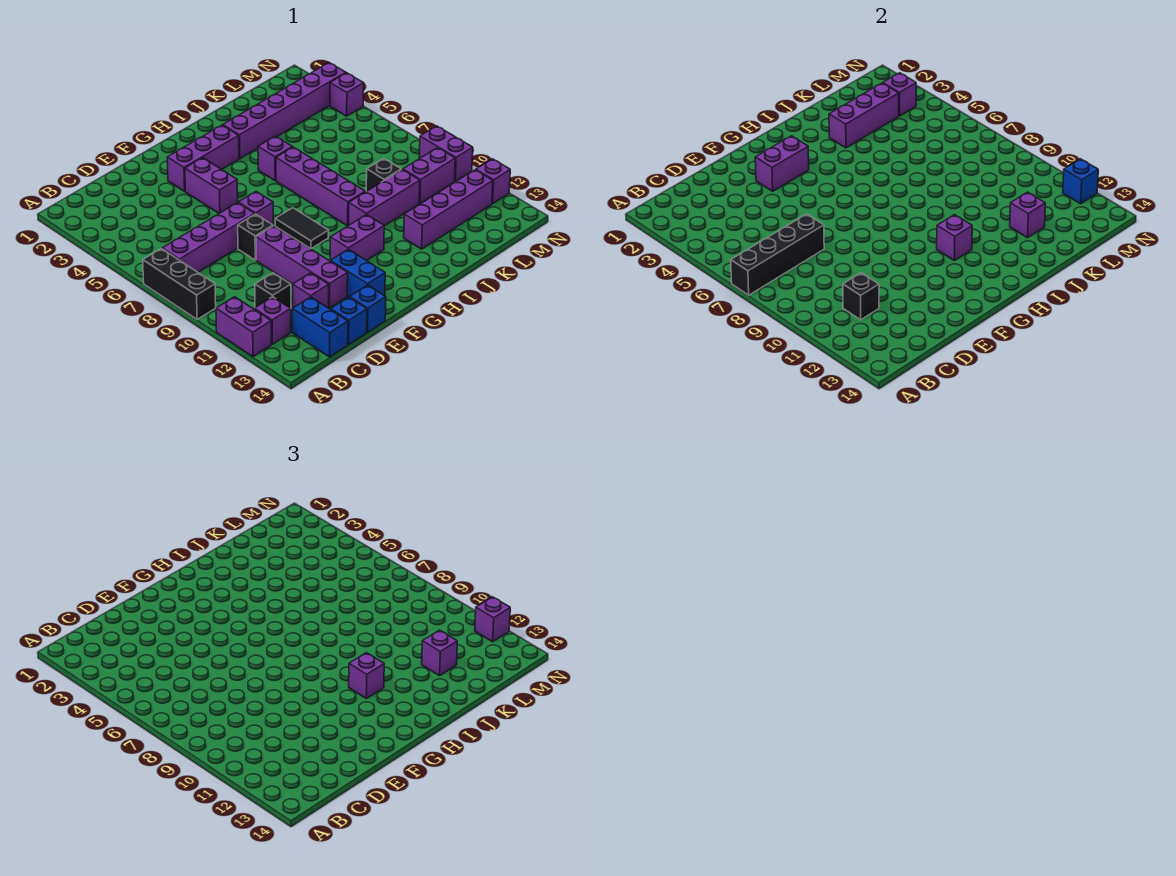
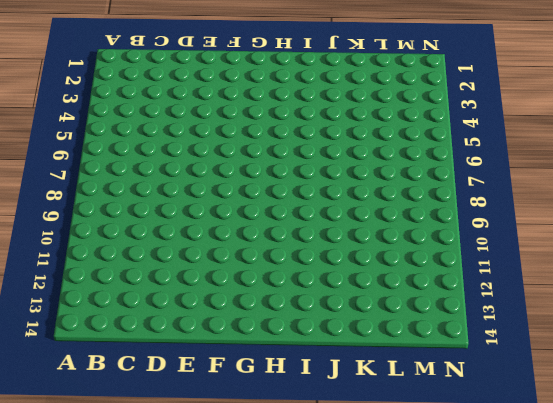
none -> black 1x3 brick [143,249,216,319]
none -> purple 1x2 brick [216,297,271,357]
none -> purple 1x4 brick [162,203,255,272]
none -> purple 1x1 brick [254,297,291,344]

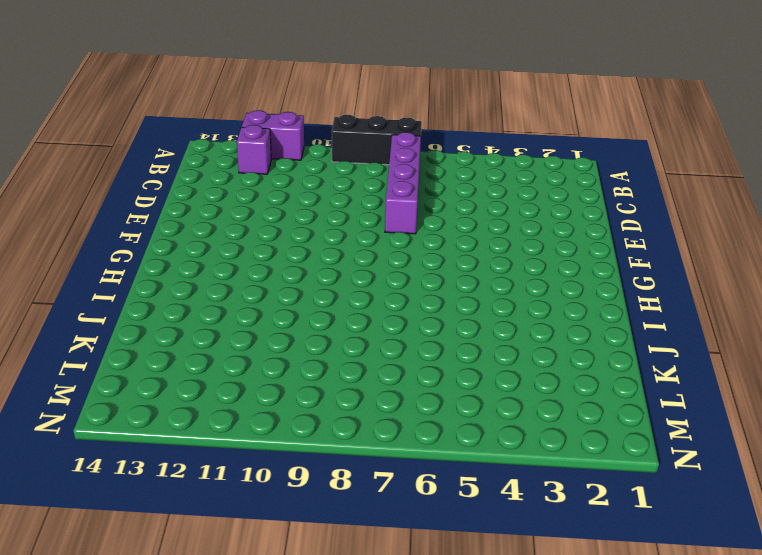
none -> black 1x1 brick [255,273,291,308]
none -> blue 1x2 brick [292,297,348,357]
none -> purple 1x1 brick [293,273,329,308]
none -> blue 1x1 brick [331,297,367,345]

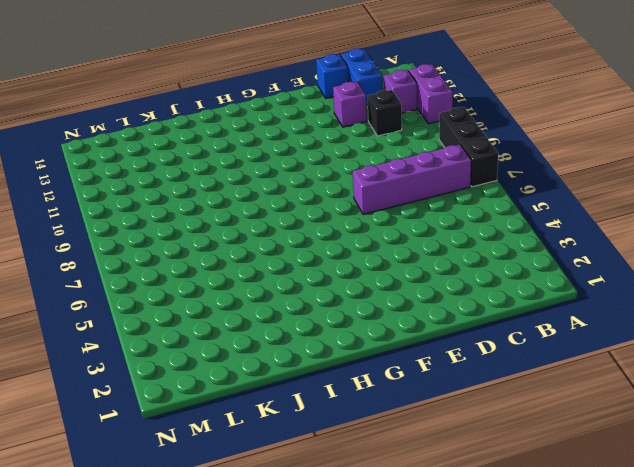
none -> black 1x1 brick [238,214,273,260]
none -> purple 1x4 brick [256,226,348,308]
none -> blue 1x1 brick [350,285,386,332]
none -> purple 1x3 brick [167,125,239,191]

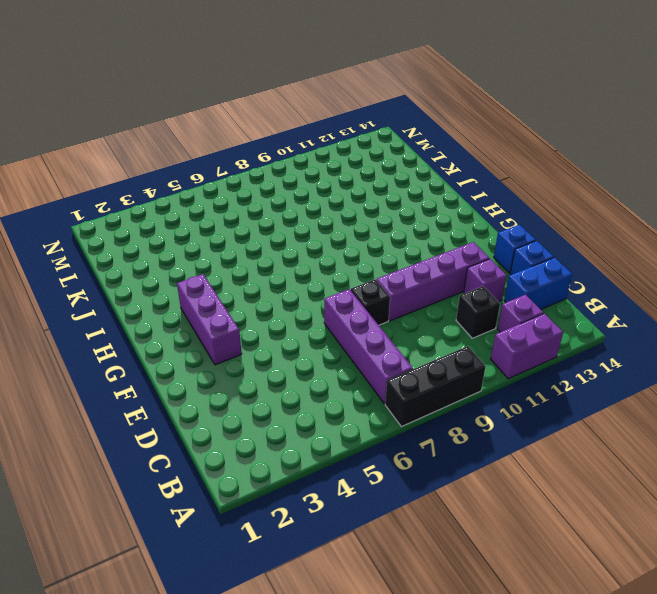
none -> purple 1x2 brick [185,158,238,213]
none -> purple 1x1 brick [238,191,274,226]
none -> blue 1x2 brick [331,249,385,297]
none -> black 1x2 tile [275,208,329,249]

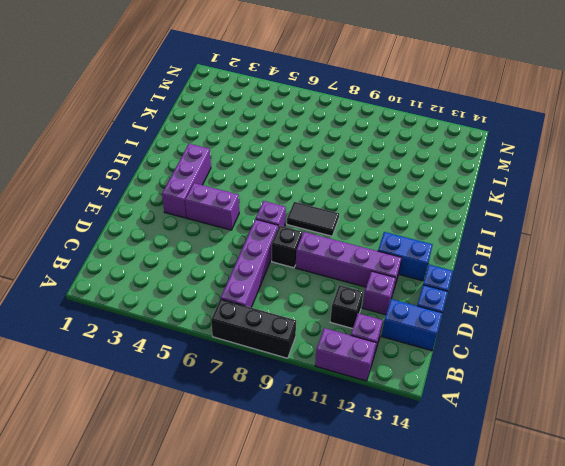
none -> purple 1x2 brick [330,214,384,261]
none -> purple 1x6 brick [223,63,346,159]
none -> purple 1x1 brick [258,136,292,181]
none -> purple 1x4 brick [276,147,365,226]

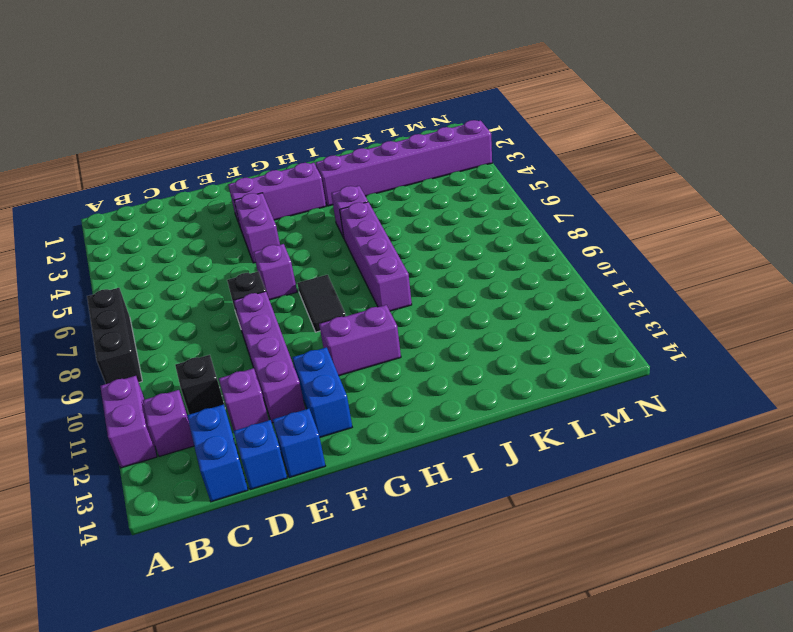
none -> purple 1x4 brick [162,203,255,272]
none -> purple 1x3 brick [349,170,420,226]
none -> purple 1x4 brick [404,170,493,249]
none -> black 1x1 brick [366,158,401,191]

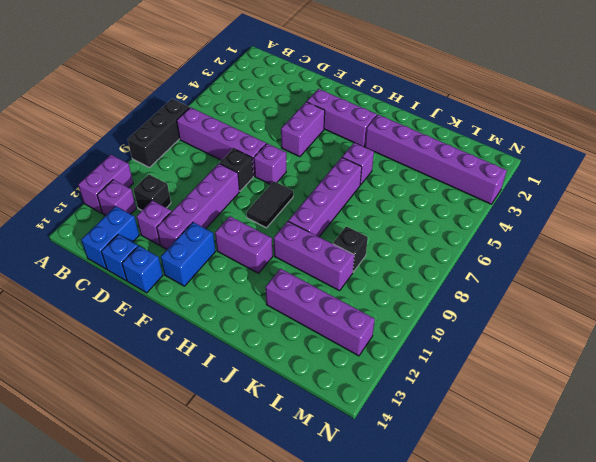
none -> purple 1x2 brick [403,148,455,203]
none -> purple 1x1 brick [330,73,364,116]
none -> purple 1x2 brick [419,126,473,181]
none -> purple 1x1 brick [476,159,510,204]

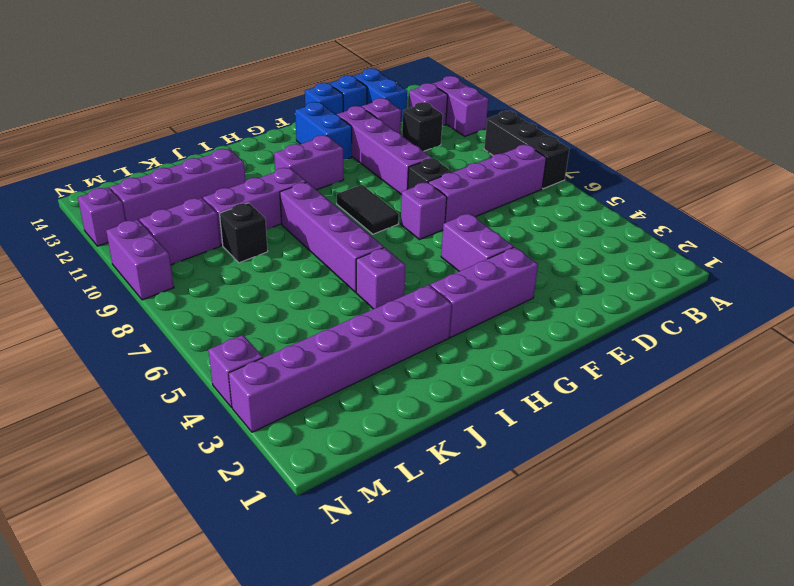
none -> black 1x4 brick [731,214,824,295]
none -> black 1x1 brick [843,273,879,320]
none -> purple 1x2 brick [755,136,809,191]
none -> purple 1x1 brick [937,215,972,260]

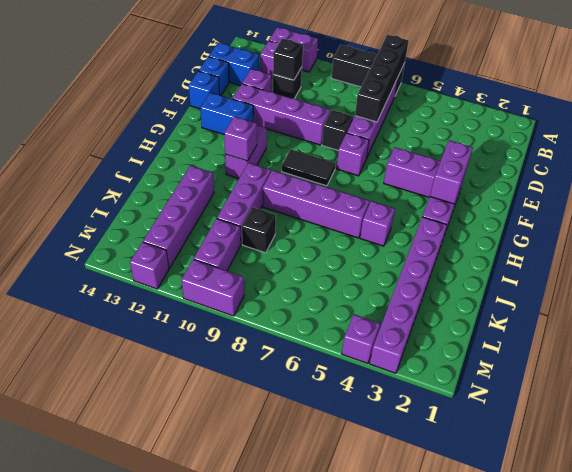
none -> purple 1x3 brick [829,83,899,148]
none -> purple 1x1 brick [1010,192,1045,238]
none -> purple 1x1 brick [883,73,916,116]
none -> blue 1x1 brick [1063,159,1098,204]

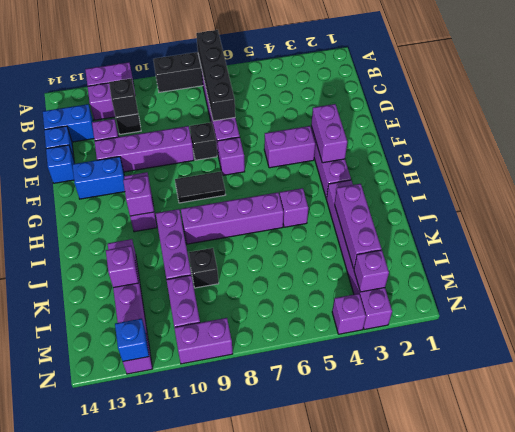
none -> purple 1x1 brick [349,653,384,698]
none -> purple 1x1 brick [422,630,457,676]
none -> purple 1x1 brick [475,597,510,642]

